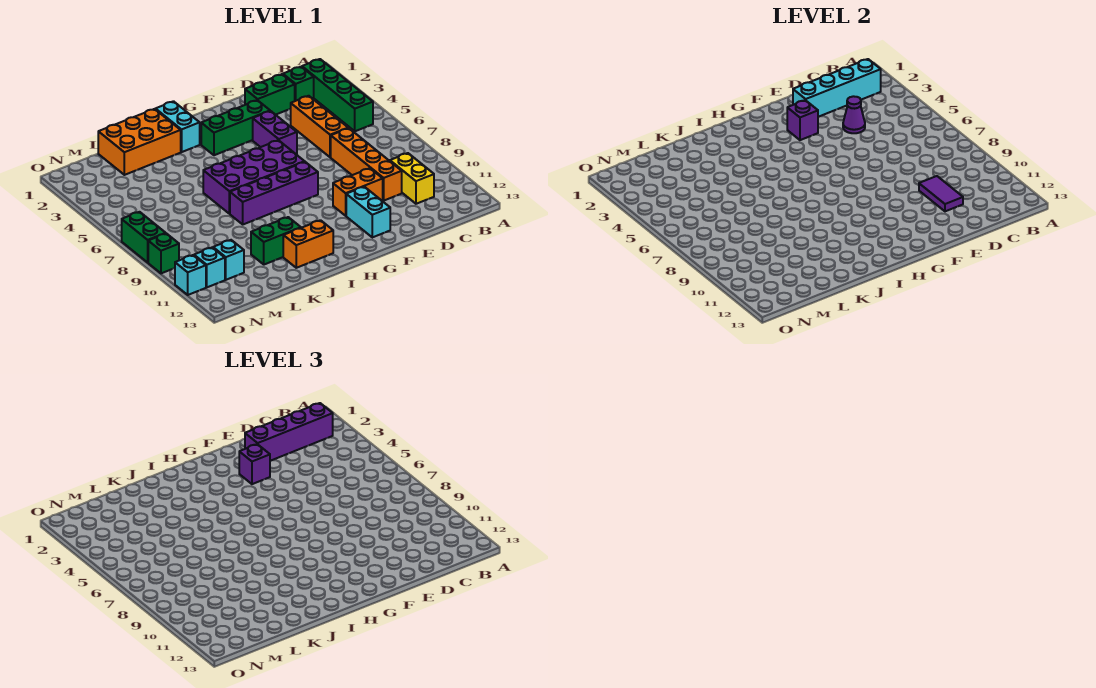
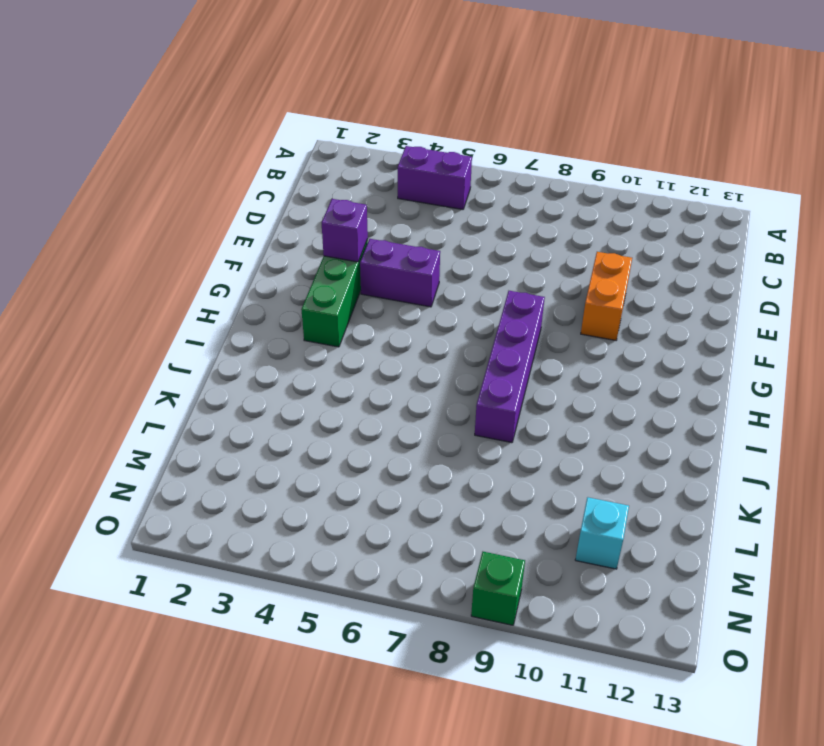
purple 1x2 brick [398,146,472,209] -> green 1x4 brick [302,59,373,131]
none -> green 1x1 brick [283,67,314,101]
none -> yellow 1x2 brick [390,153,434,204]
none -> green 1x2 brick [245,74,295,115]

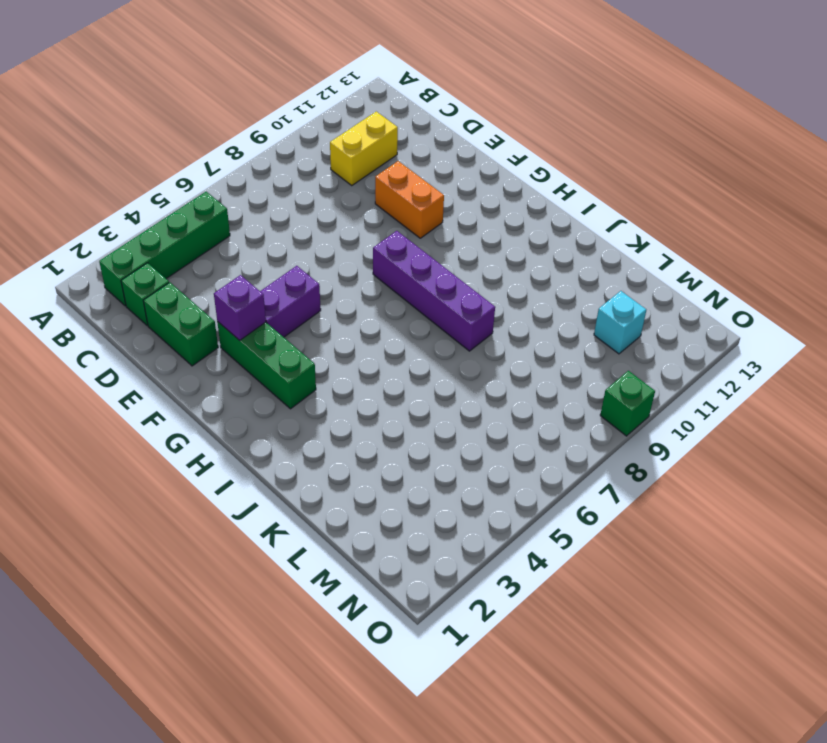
none -> orange 1x3 brick [291,96,348,157]
none -> orange 1x4 brick [331,128,402,200]
none -> cyan 1x2 brick [346,187,390,237]

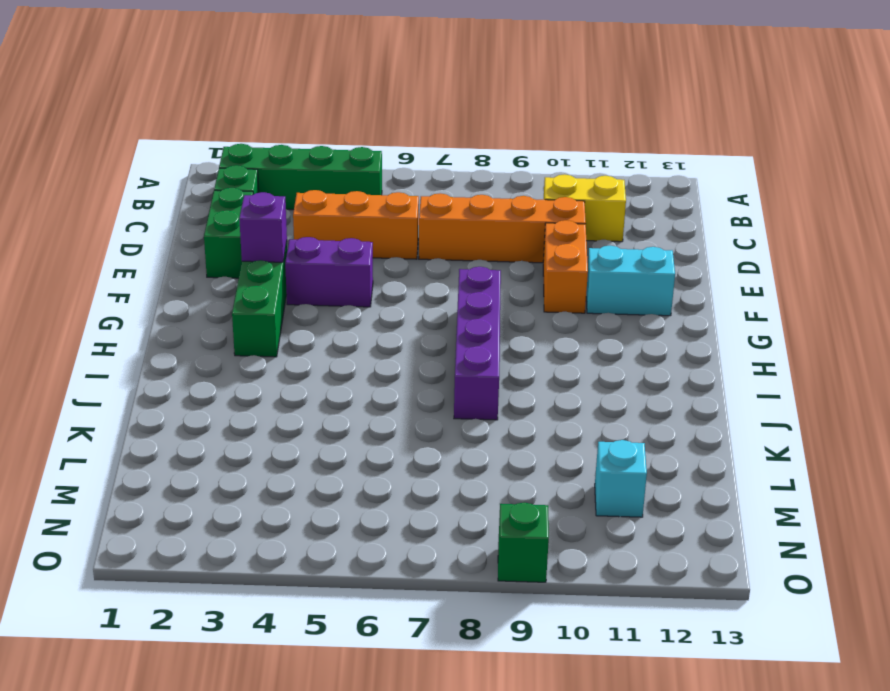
none -> purple 2x4 brick [203,140,305,214]
none -> cyan 1x2 brick [155,101,200,152]
none -> orange 1x2 brick [283,220,333,268]

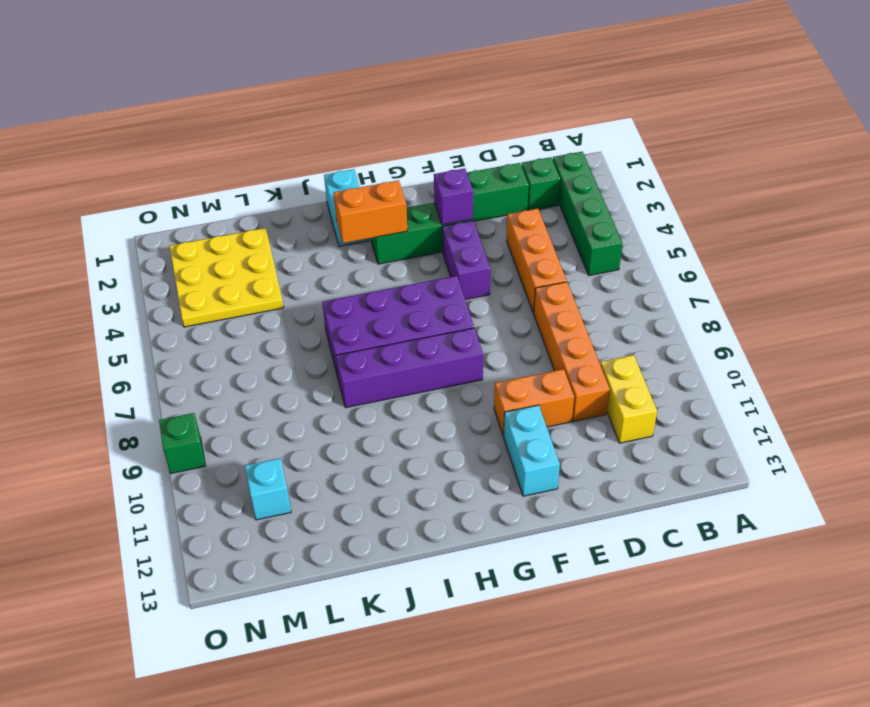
orange 1x2 brick [334,180,407,243] -> orange 1x2 brick moved to [283,220,333,268]
yellow 3x3 plate [169,228,284,327] -> orange 2x3 brick [98,109,181,175]
none -> green 1x2 brick [251,217,301,265]
none -> cyan 1x1 brick [194,248,225,287]
none -> green 1x2 brick [122,212,166,262]

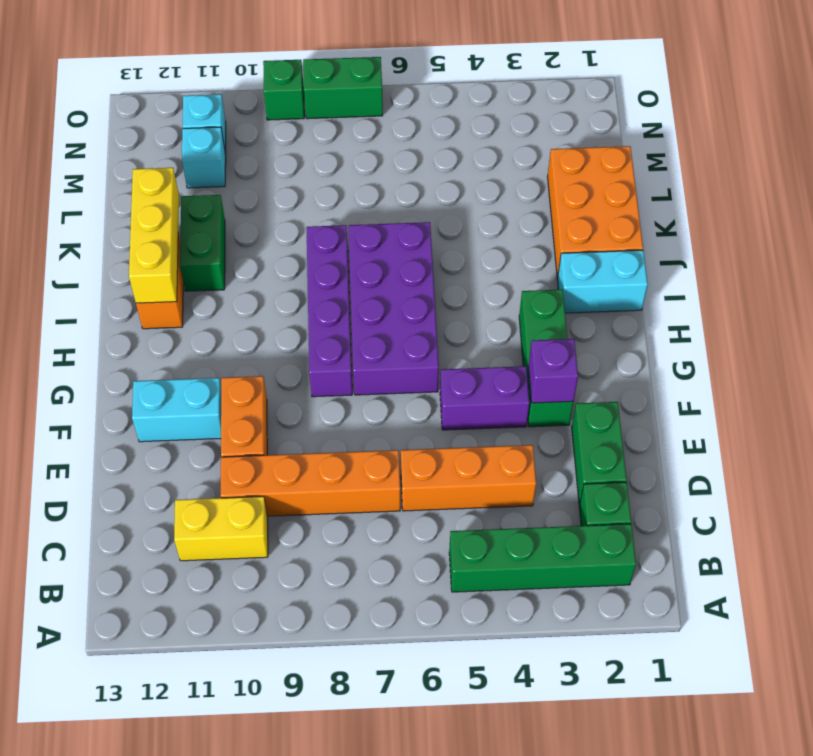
yellow 1x3 brick [129,168,179,303] -> none
none -> cyan 1x1 brick [175,255,206,295]
none -> cyan 1x4 brick [793,59,881,117]
none -> purple 1x1 cone [843,96,865,133]

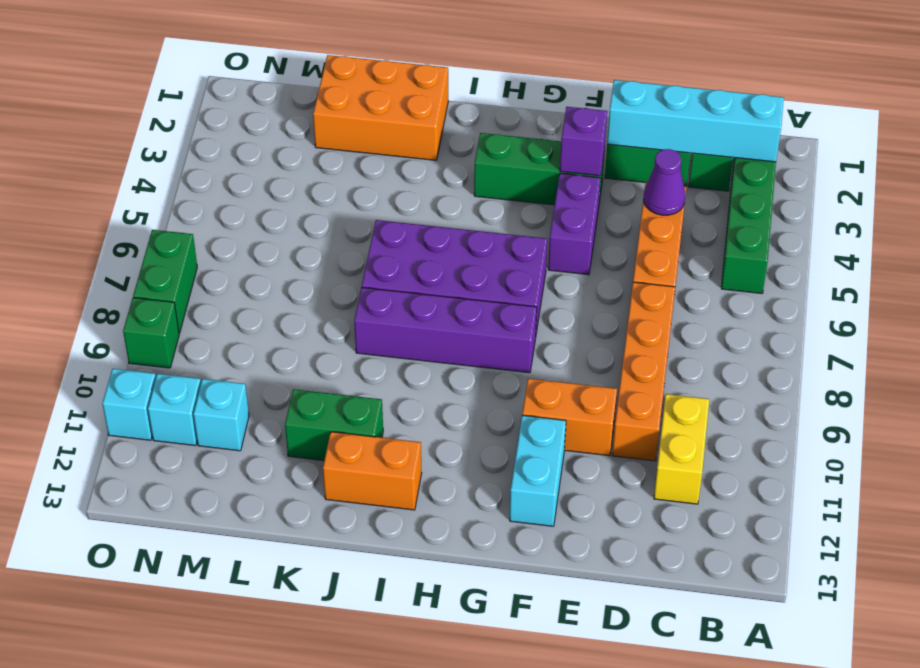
none -> cyan 1x2 brick [155,101,200,152]
none -> purple 1x2 tile [919,176,963,211]
none -> purple 1x4 brick [245,403,333,461]

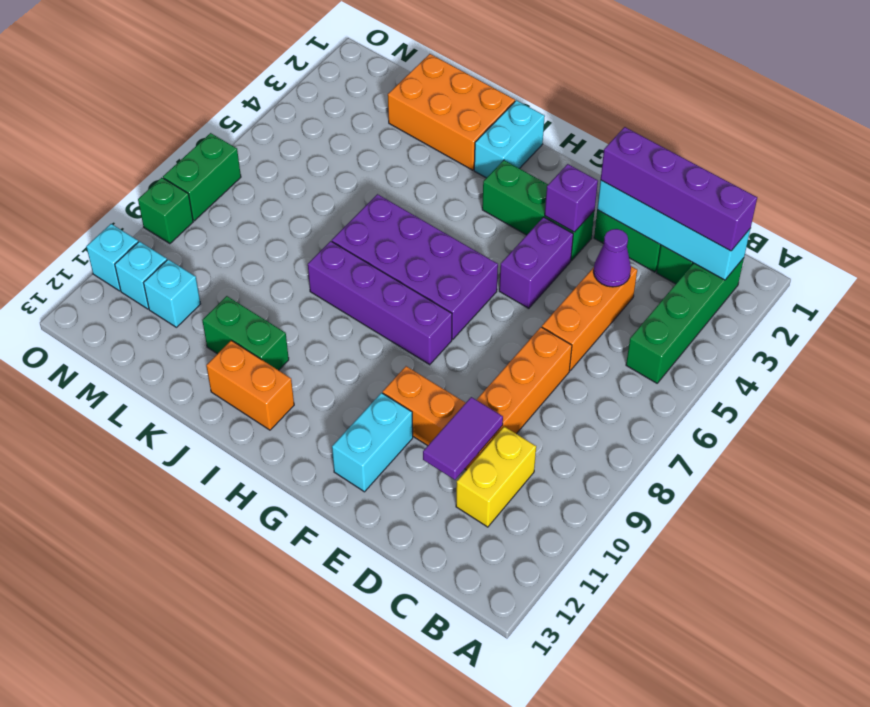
none -> purple 1x1 brick [239,444,270,484]

